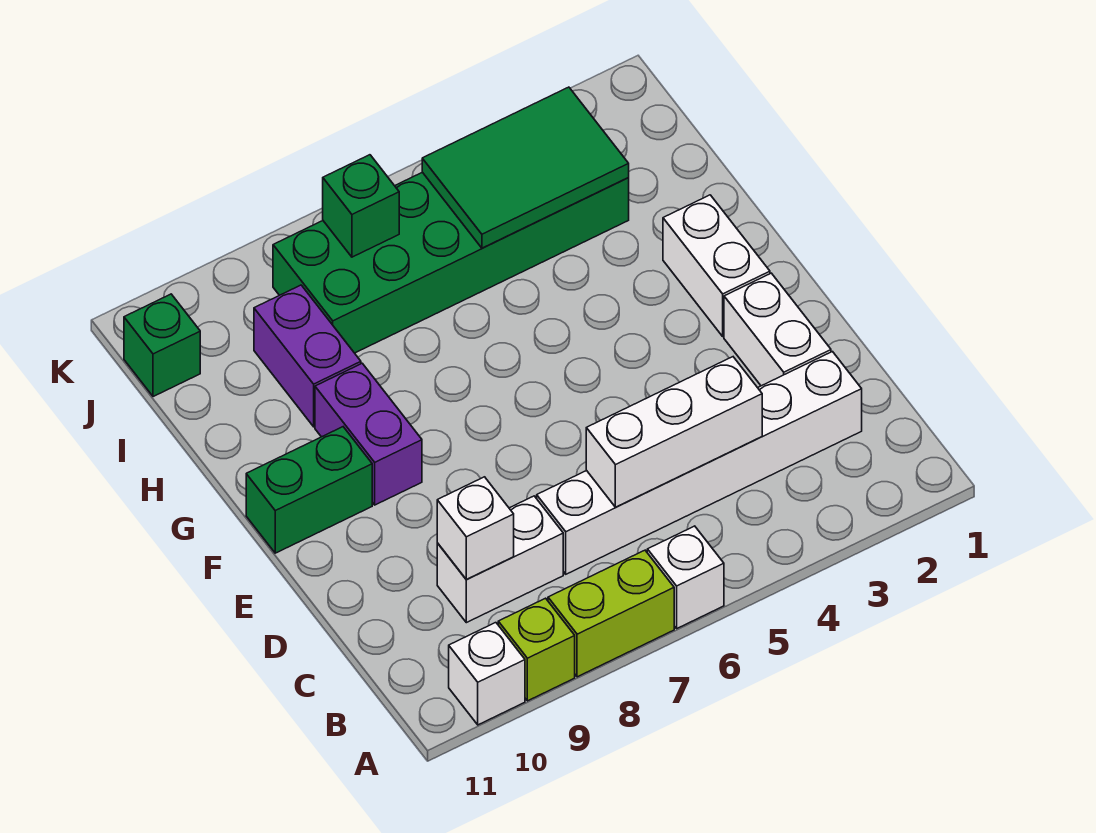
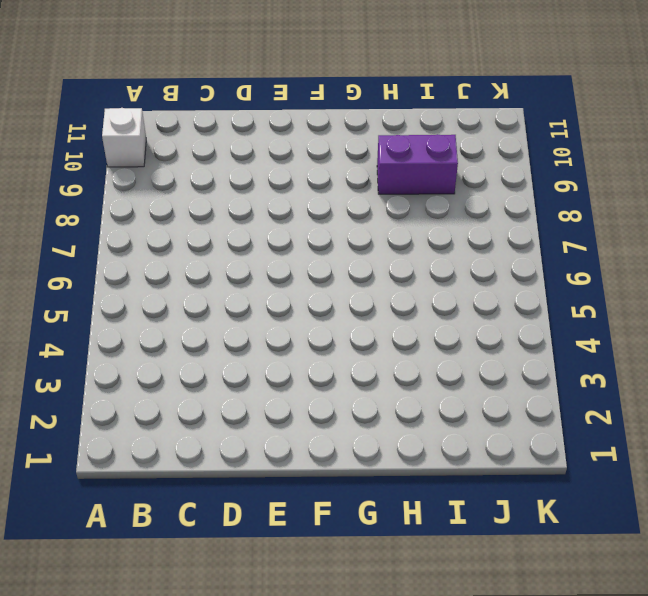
none -> white 1x1 brick [647,526,724,628]
none -> lime 1x2 brick [548,550,674,677]
none -> lime 1x1 brick [498,598,575,701]

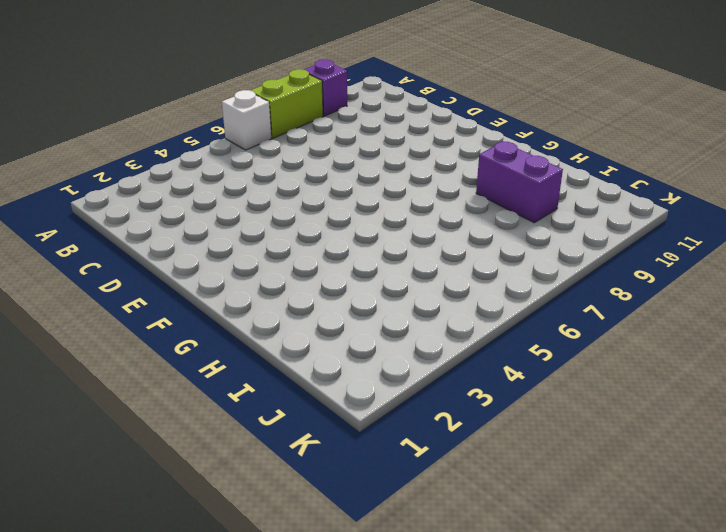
purple 1x1 brick [304,60,347,116] -> lime 1x1 brick [498,598,575,701]
none -> white 1x1 brick [449,623,525,725]
none -> white 1x6 brick [537,352,862,574]
none -> white 1x2 brick [437,496,563,623]

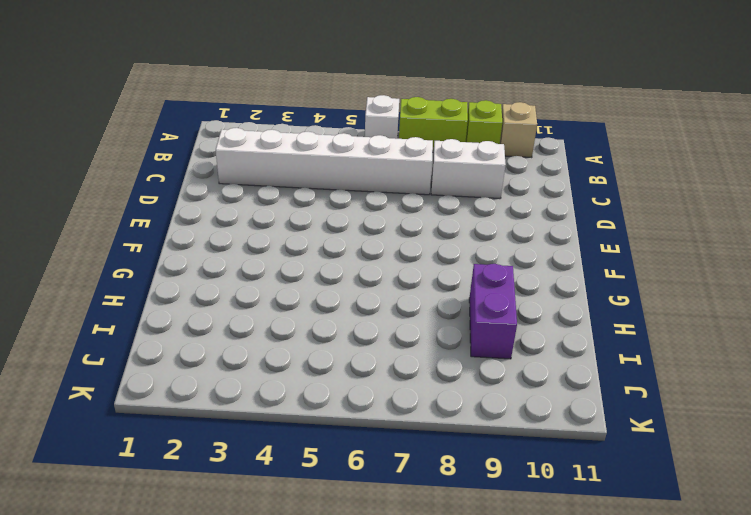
tan 1x1 brick [500,102,537,158] -> white 1x1 brick [449,623,525,725]
none -> white 1x2 brick [724,273,831,386]
none -> white 1x2 brick [663,195,770,336]
none -> purple 1x2 brick [315,363,422,505]

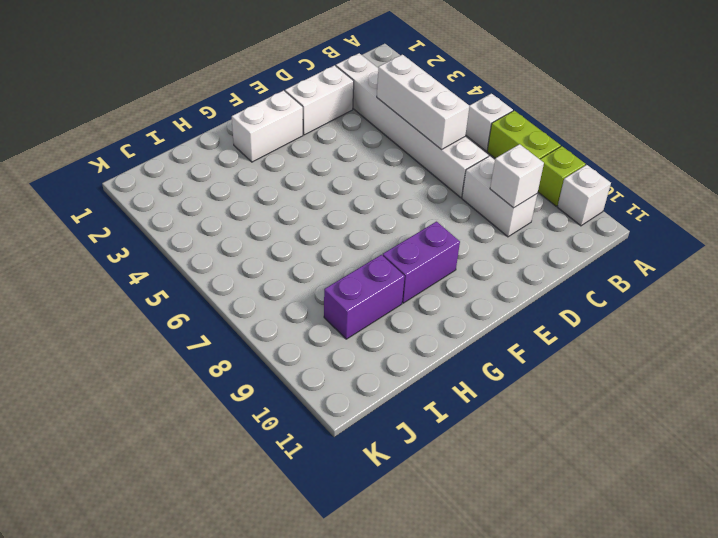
none -> green 1x2 brick [246,427,372,553]
none -> green 2x6 brick [273,172,629,353]
none -> green 1x1 brick [124,294,200,397]

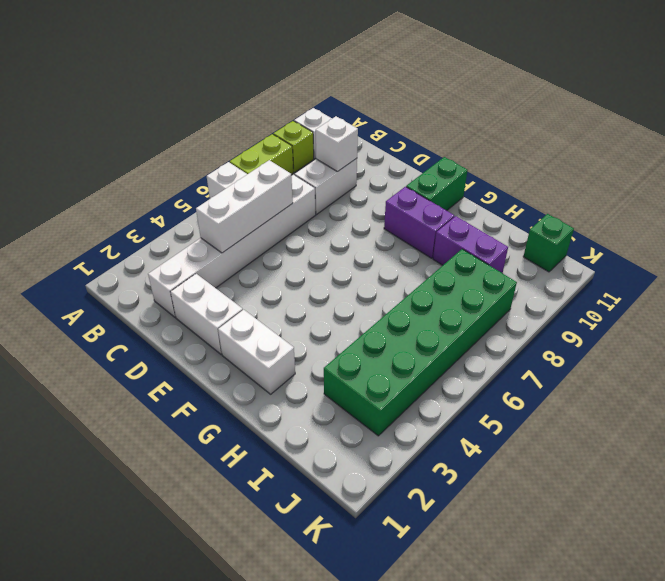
none -> green 2x3 tile [422,87,629,248]
none -> green 1x1 brick [323,155,399,257]

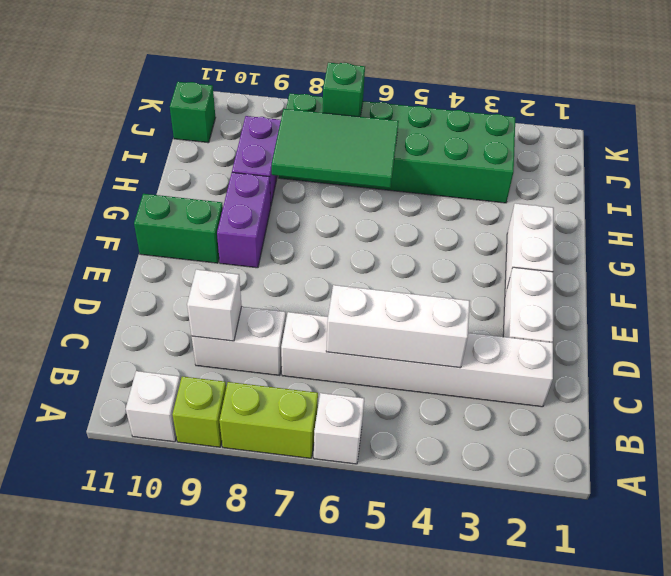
green 2x3 tile [272,109,399,188] -> green 2x3 tile moved to [422,87,629,248]

